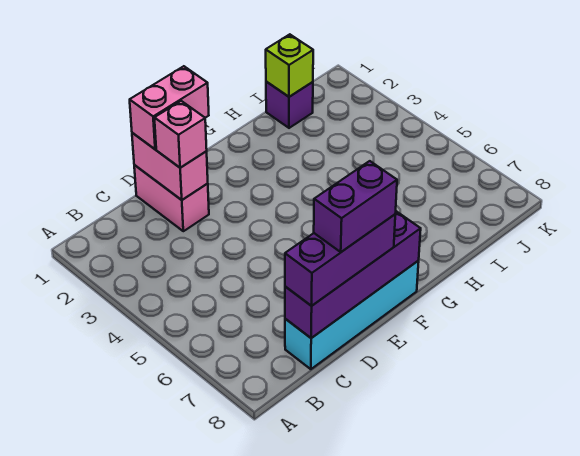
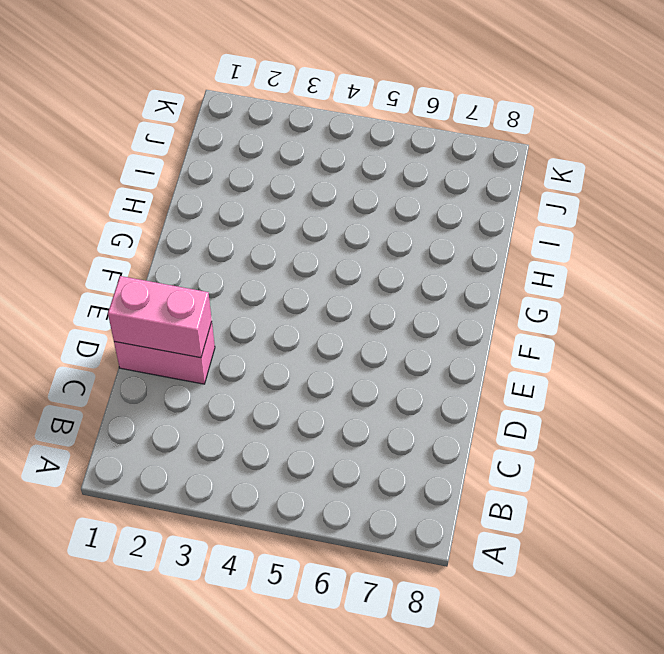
none -> cyan 1x4 brick [285,261,419,369]
none -> purple 1x1 brick [266,82,313,128]

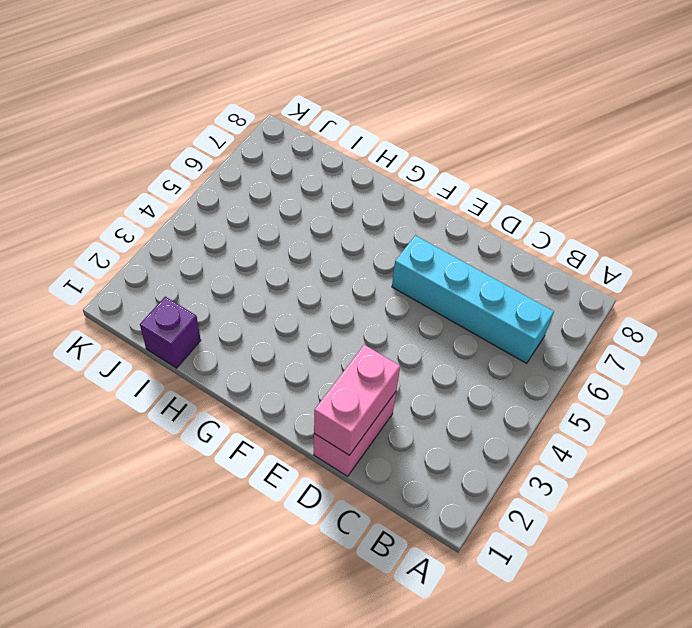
cyan 1x4 brick [392,235,554,363] -> cyan 1x4 brick moved to [285,261,419,369]
none -> purple 1x4 brick [285,211,421,338]
none -> lime 1x1 brick [266,34,313,97]

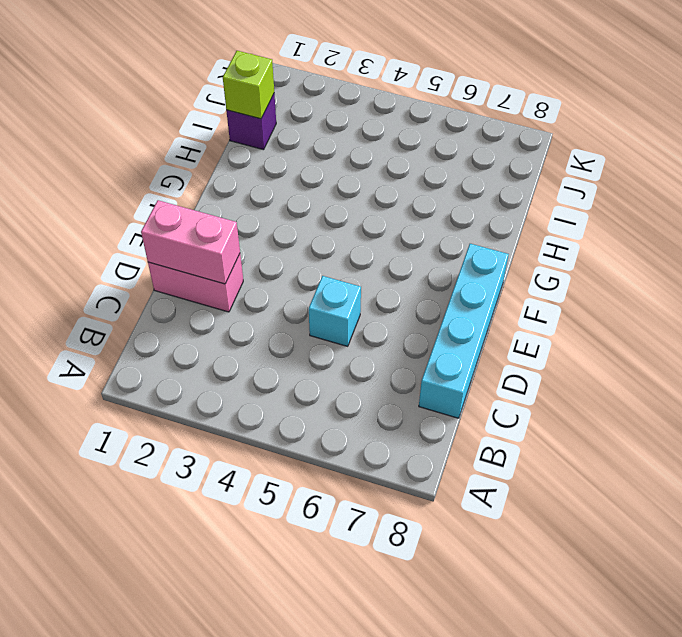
cyan 1x1 brick [309,276,361,346] -> none
none -> purple 1x4 brick [285,211,421,338]
none -> purple 1x3 brick [285,215,395,306]

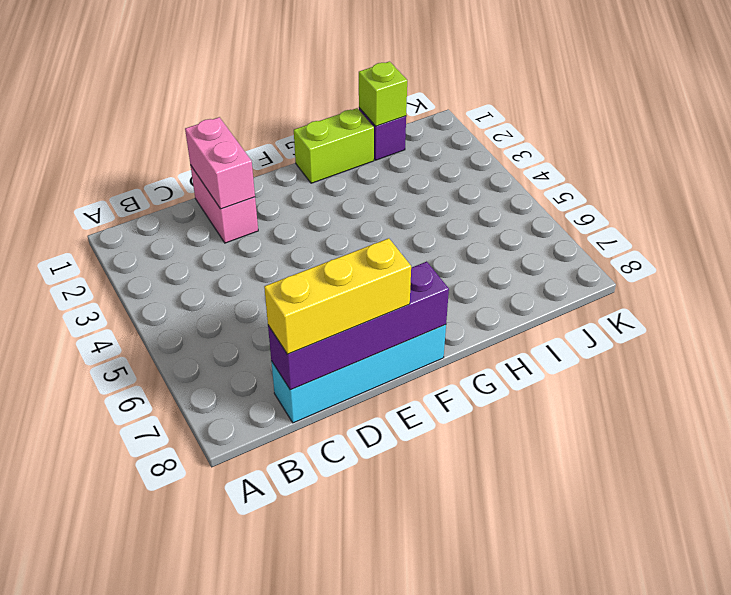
yellow 1x3 brick [264,238,411,354] -> purple 1x3 brick [285,215,395,306]
lime 1x2 brick [294,108,374,183] -> none
none -> pink 1x2 brick [130,66,209,149]
none -> pink 1x1 brick [154,101,207,168]

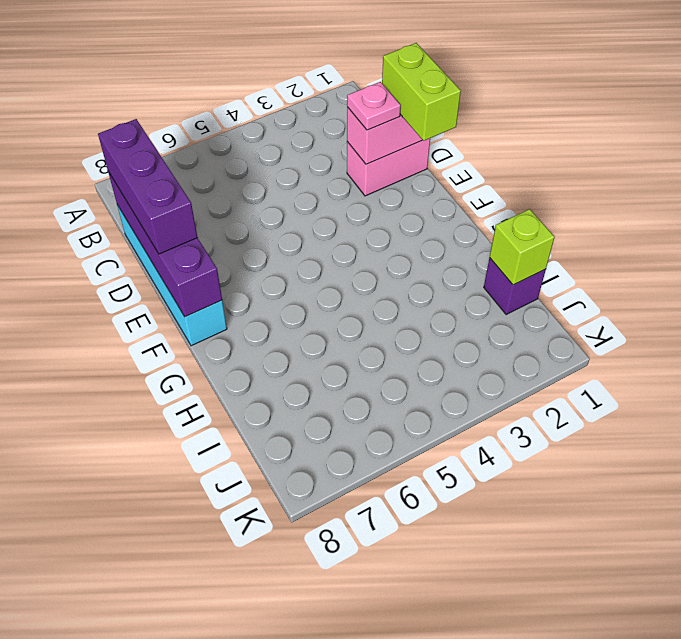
lime 1x2 brick [382,43,461,141] -> pink 1x2 brick [130,66,209,149]
pink 1x1 plate [347,82,401,130] -> pink 1x1 brick [154,101,207,168]
none -> purple 1x2 brick [314,161,397,252]

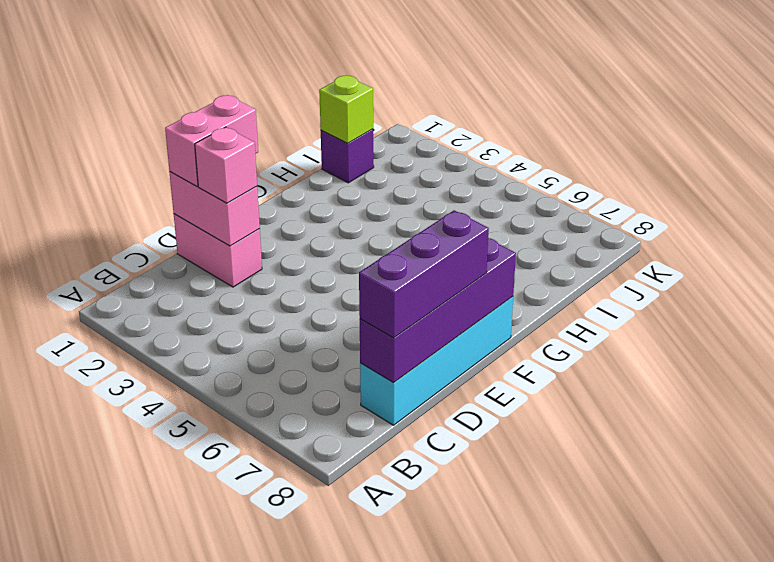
none -> purple 1x2 brick [314,161,397,252]

